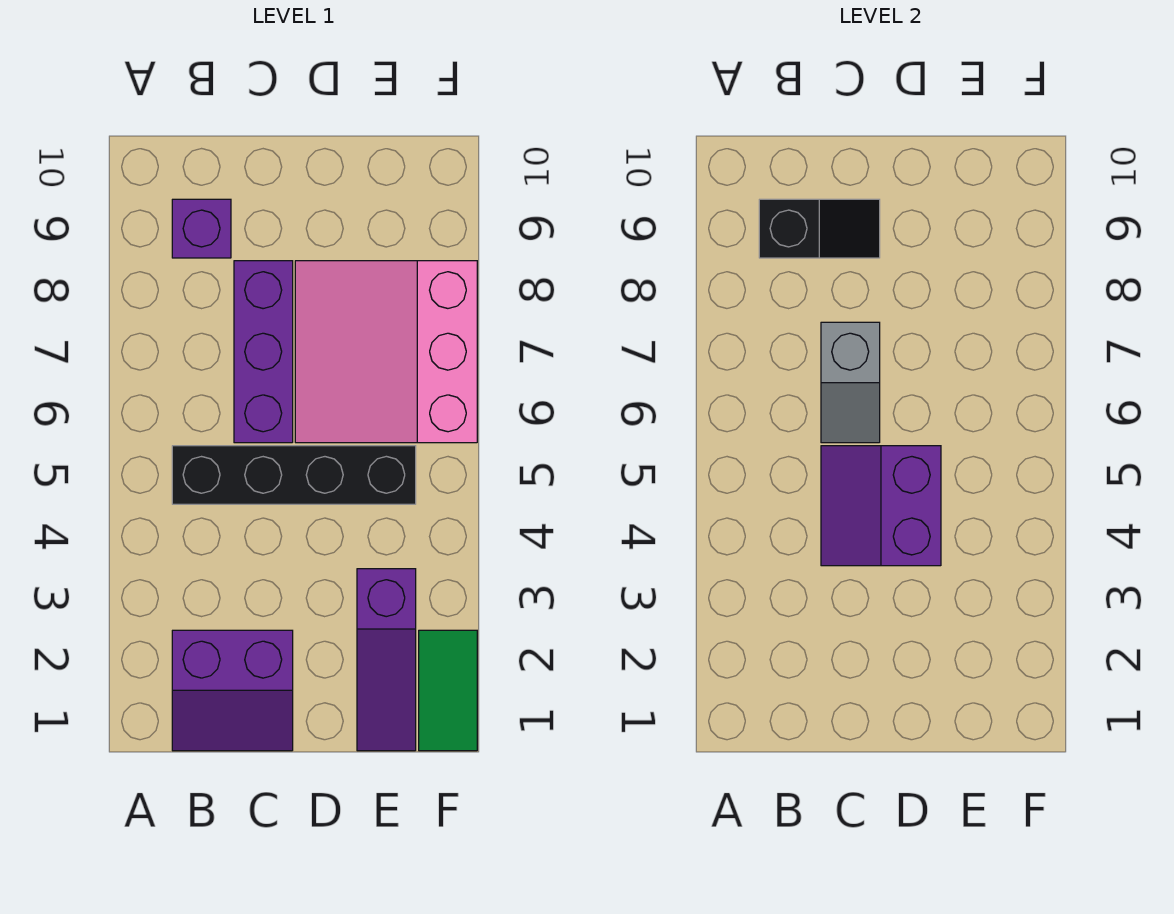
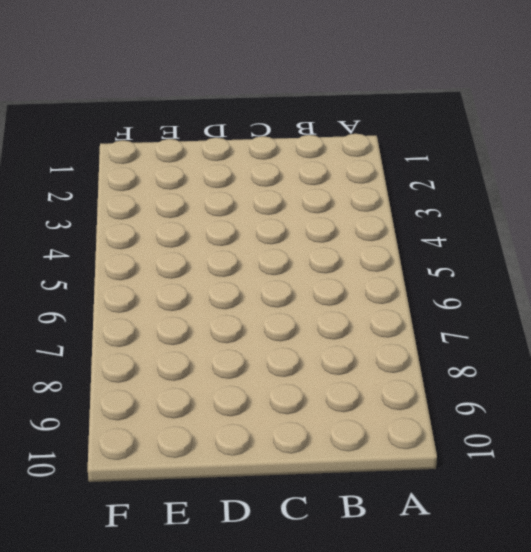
none -> purple 2x2 slope [172,630,293,751]
none -> black 1x4 brick [172,446,416,504]

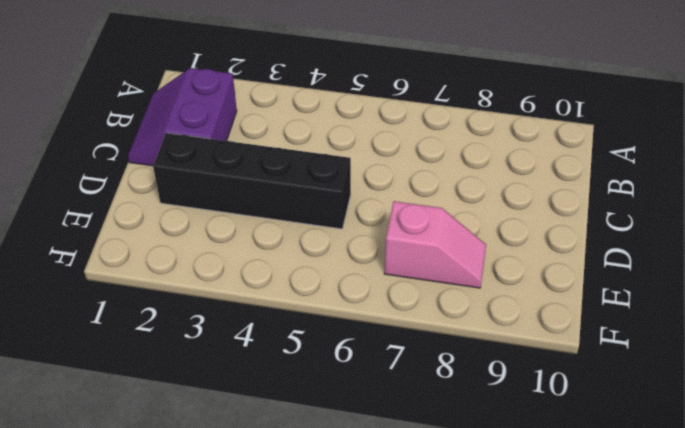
black 1x4 brick [153,133,351,229] -> black 1x4 brick turned to [172,446,416,504]
pink 1x2 slope [384,201,486,288] -> pink 3x3 slope [295,261,477,443]
none -> purple 1x1 brick [172,199,231,258]
none -> purple 1x3 brick [234,261,293,443]

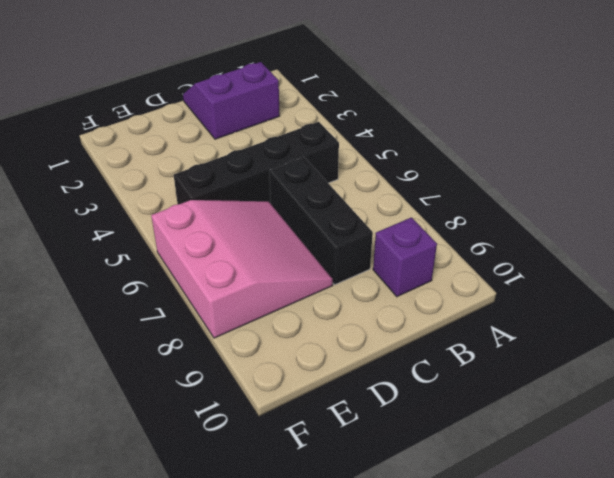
black 1x3 brick [269,157,373,285] -> purple 1x3 brick [234,261,293,443]
none -> purple 1x3 slope [357,569,416,751]
none -> green 1x2 tile [419,630,477,751]

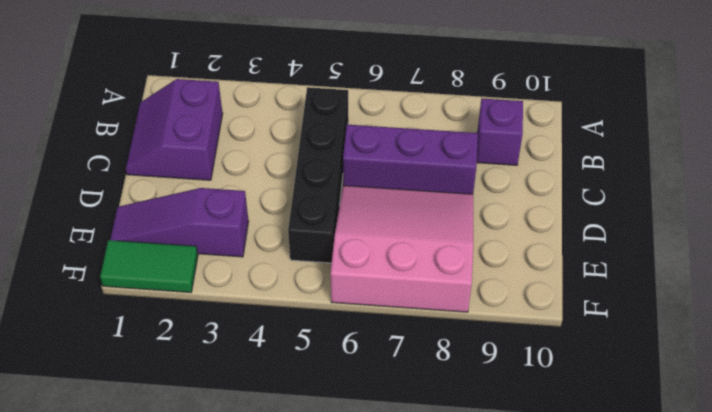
none -> black 1x2 slope [759,199,880,258]
none -> purple 2x2 slope [821,446,941,566]

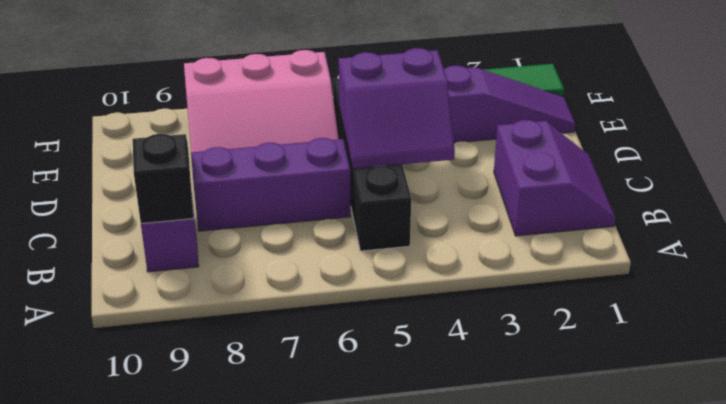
none -> grey 1x2 slope [821,322,880,443]

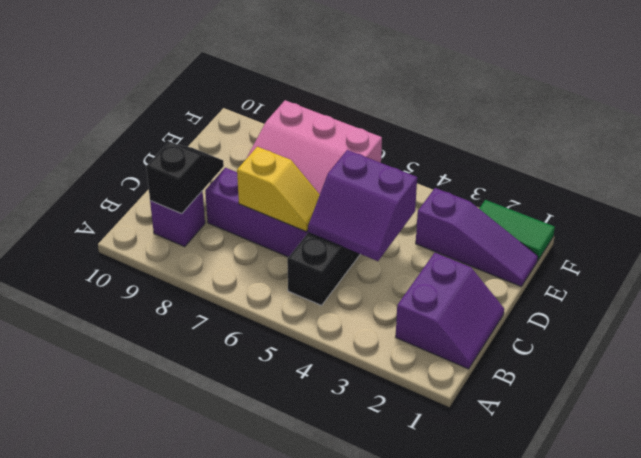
yellow 1x2 slope [237,147,320,231] -> grey 1x2 slope [821,322,880,443]

